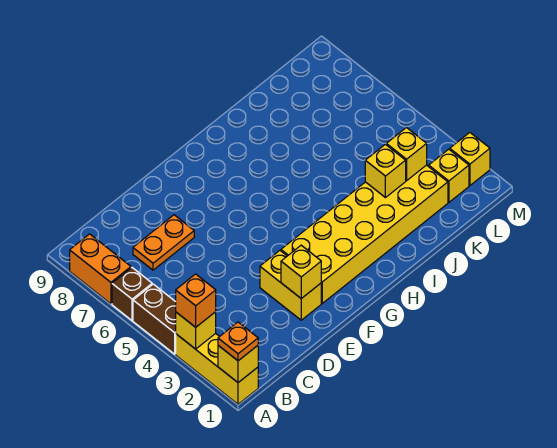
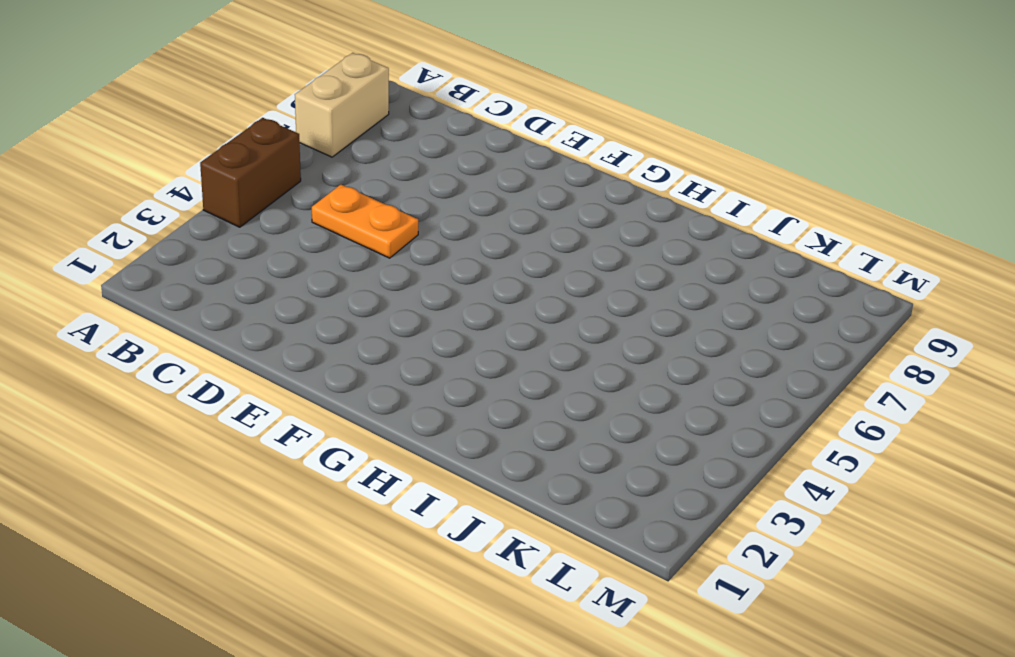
tan 1x2 brick [295,53,389,157] -> orange 1x2 brick [70,234,131,304]
orange 1x2 plate [312,185,418,258] -> orange 1x2 plate moved to [133,215,194,270]
none -> yellow 1x3 brick [176,333,258,404]
none -> brown 1x1 brick [112,268,152,321]
none -> yellow 1x2 brick [260,251,321,320]

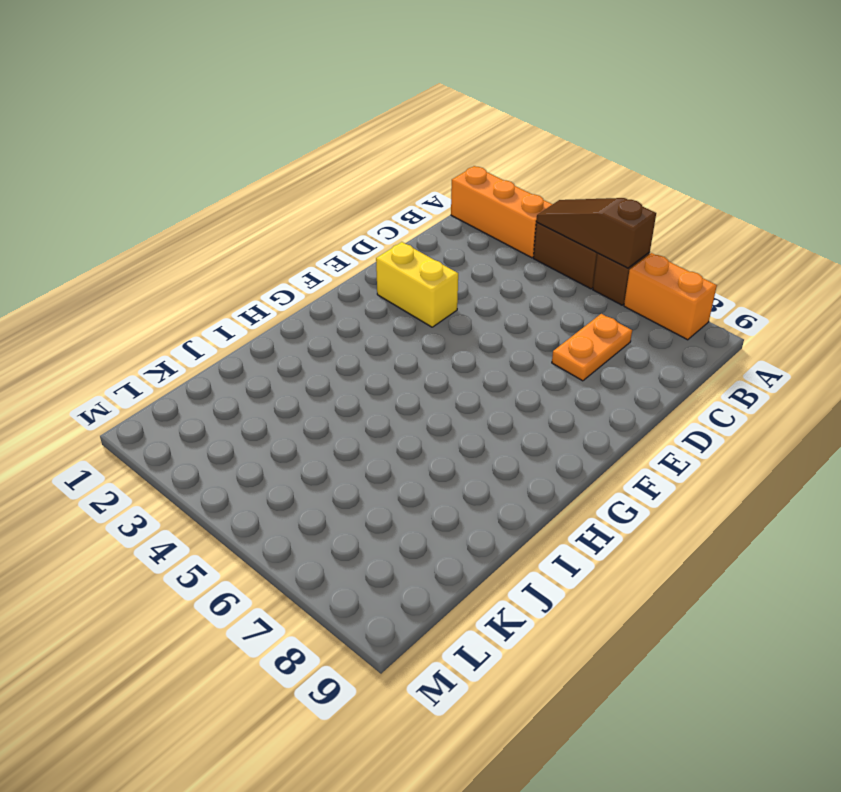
orange 1x3 brick [451,166,552,258] -> yellow 1x3 brick [176,333,258,404]
brown 1x3 slope [536,198,656,268] -> none
none -> yellow 2x6 brick [281,165,448,303]
none -> yellow 1x1 brick [429,149,469,202]
none -> yellow 1x1 brick [450,133,490,185]

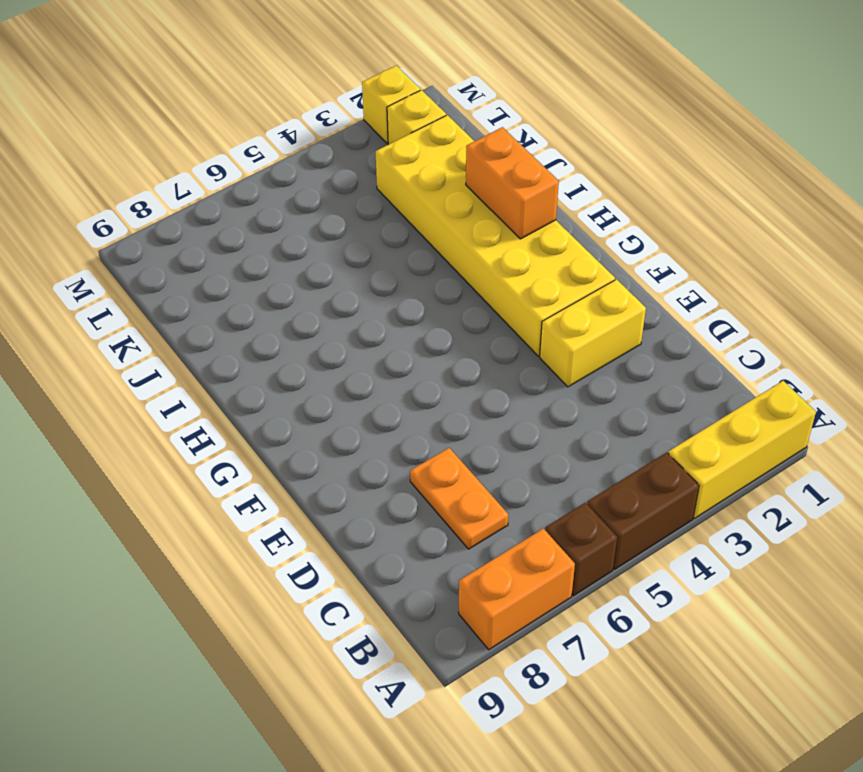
orange 1x2 brick [466,127,559,239] -> none
none -> yellow 1x1 brick [218,346,258,383]
none -> yellow 1x1 brick [176,312,216,349]
none -> yellow 1x1 brick [281,245,321,299]

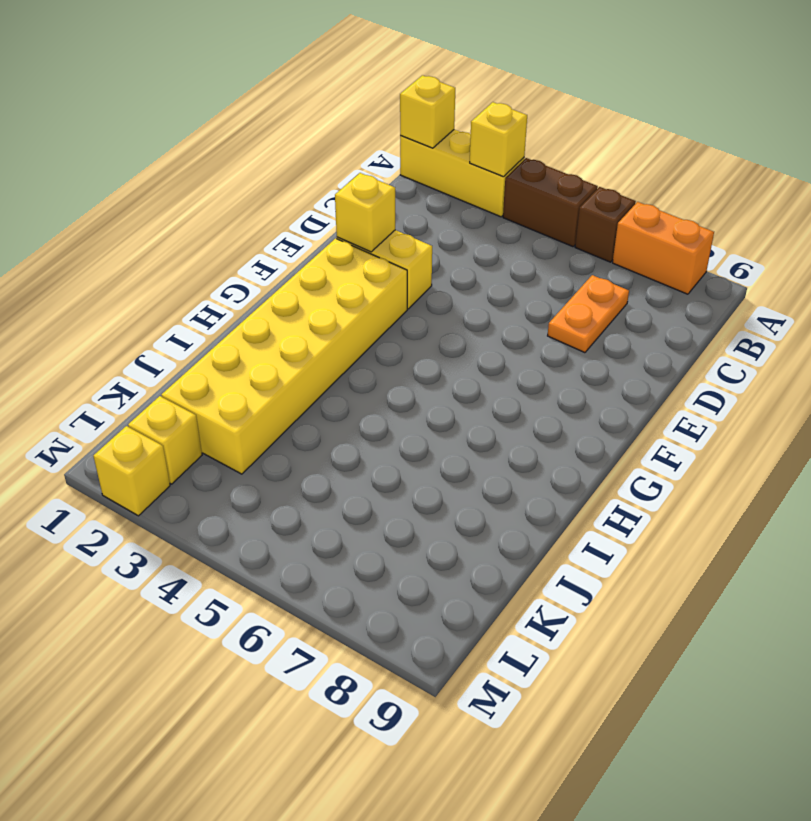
none -> yellow 1x1 brick [365,144,406,198]
none -> yellow 1x1 brick [386,128,427,181]
none -> orange 1x1 plate [218,322,258,361]

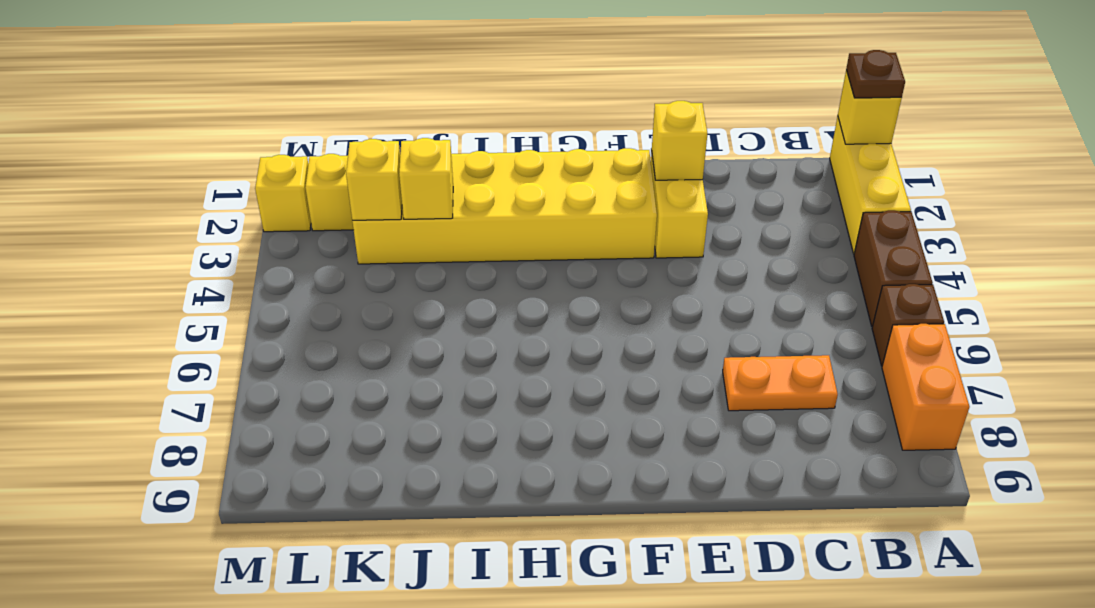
brown 1x1 plate [846,50,905,98] -> orange 1x1 plate [218,322,258,361]
none -> yellow 1x1 brick [176,312,216,349]
none -> orange 1x1 brick [176,274,216,327]

